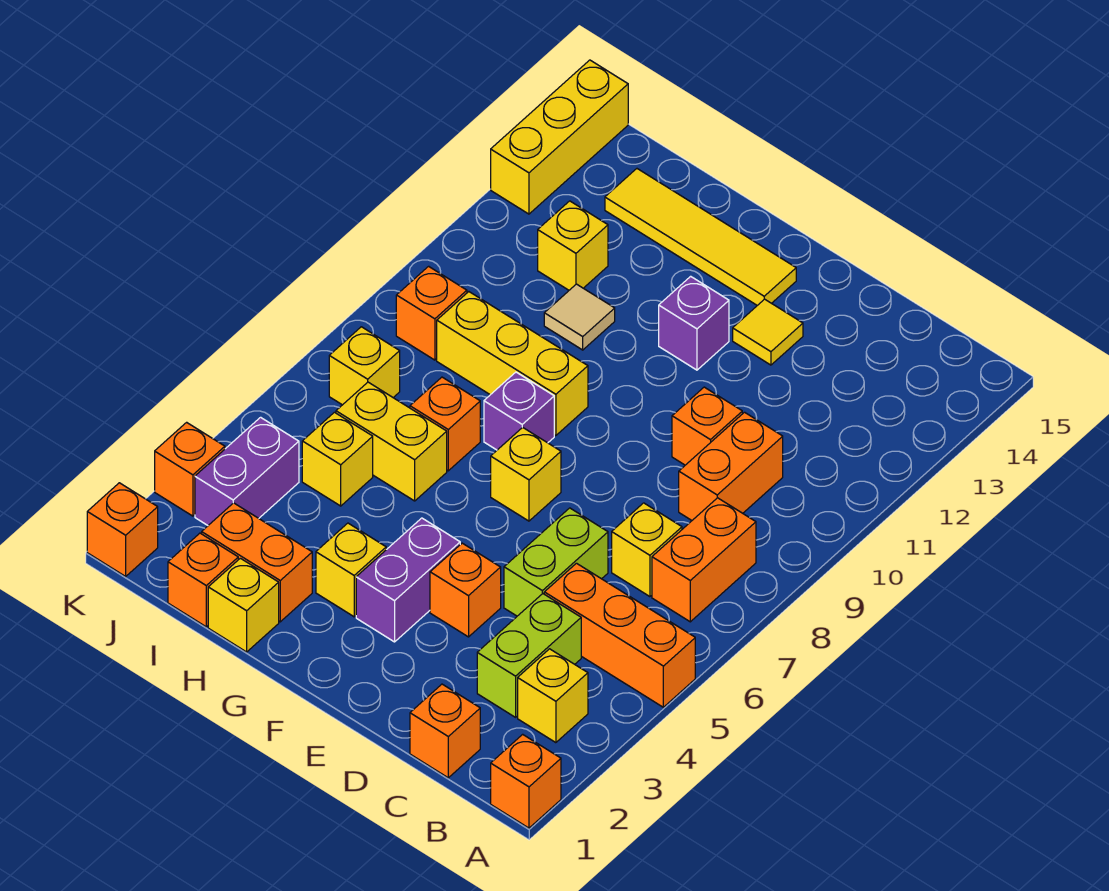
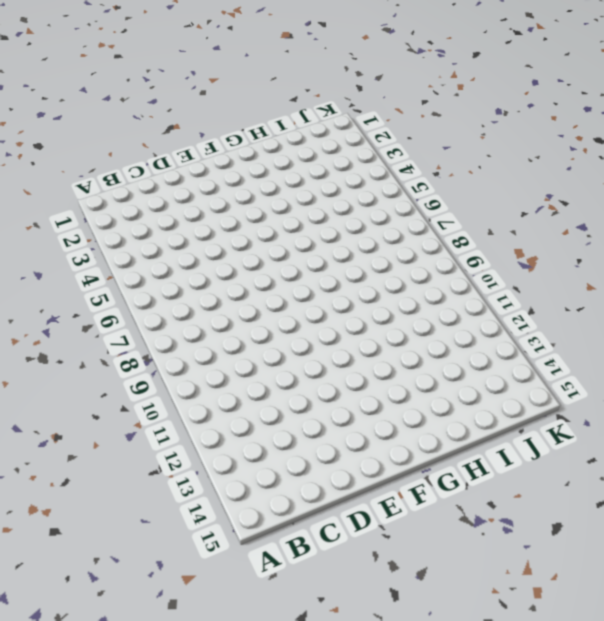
none -> orange 1x1 brick [491,734,561,828]
none -> orange 1x3 brick [544,563,695,707]
none -> yellow 1x1 brick [518,649,588,743]
none -> orange 1x2 brick [652,498,756,622]

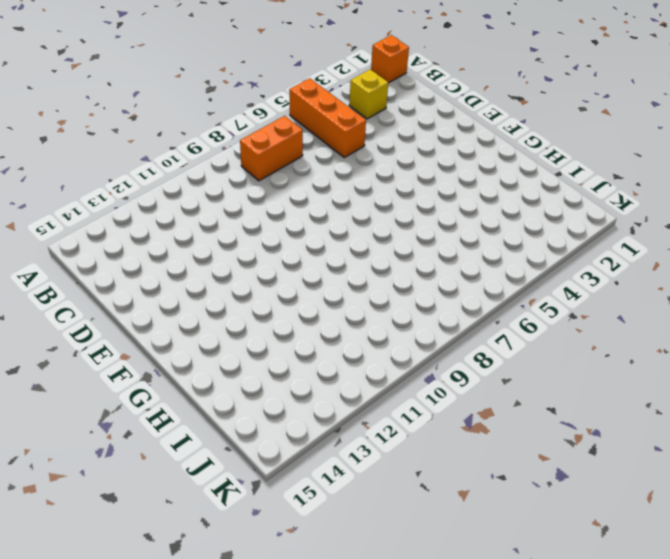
none -> orange 1x1 brick [410,684,480,778]
none -> lime 1x2 brick [477,594,581,717]
none -> yellow 1x1 brick [612,503,682,597]
none -> orange 1x2 brick [679,412,783,520]

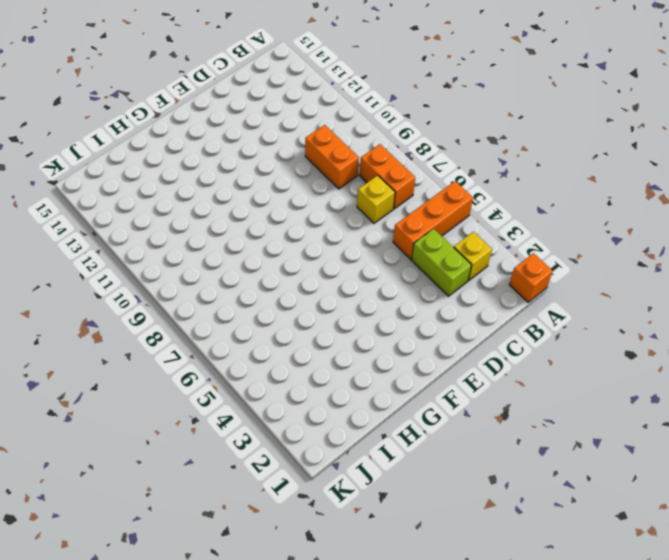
none -> orange 1x1 brick [410,684,480,778]
none -> lime 1x2 brick [504,508,608,616]
none -> orange 1x1 brick [672,387,742,465]
none -> orange 1x1 brick [430,543,501,637]

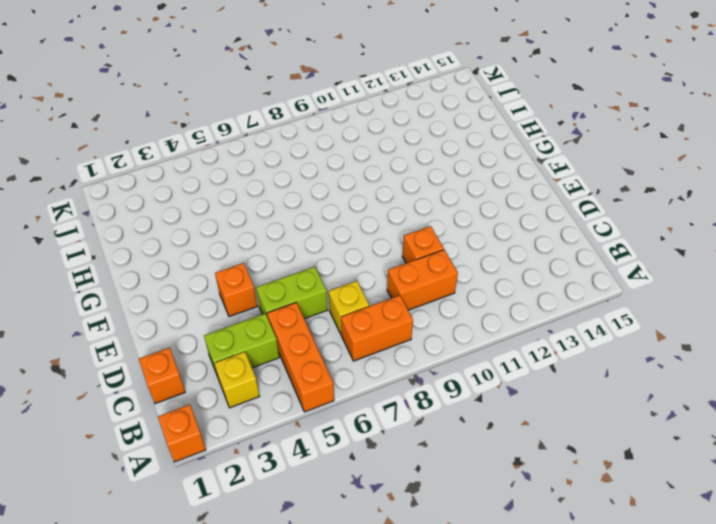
none -> yellow 1x1 tile [733,299,803,365]
none -> purple 1x2 brick [356,518,460,642]
none -> yellow 1x1 brick [491,427,561,521]
none -> purple 1x1 brick [659,276,729,370]

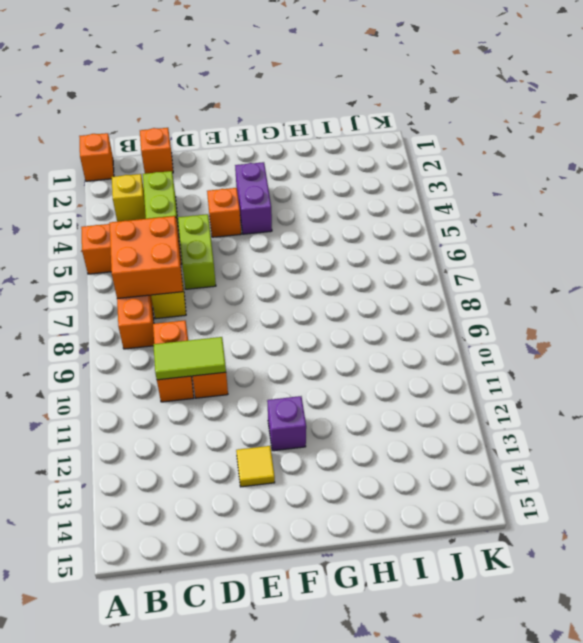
orange 2x2 brick [109,216,183,298] -> none
lime 1x2 tile [153,337,226,380] -> none
none -> yellow 1x1 brick [491,427,561,521]
none -> yellow 1x4 tile [605,169,796,305]
none -> yellow 1x1 brick [316,523,386,617]
none -> purple 1x1 brick [484,372,554,450]

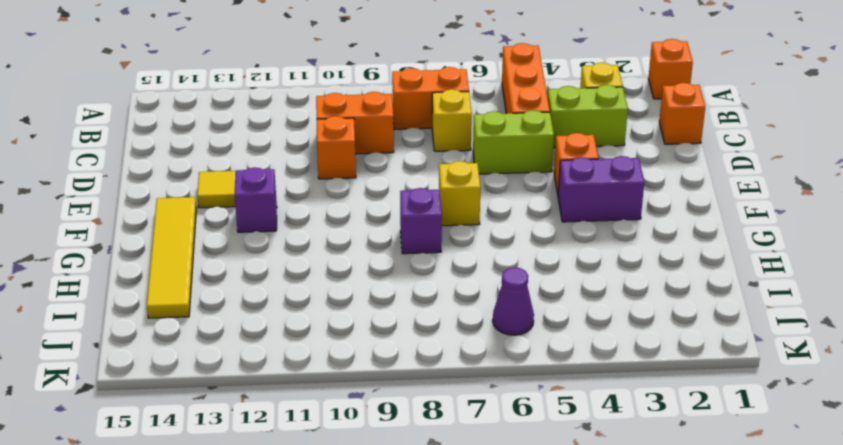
purple 1x1 cone [493,267,534,335] -> none
none -> yellow 1x1 brick [316,523,386,617]
none -> yellow 1x3 brick [437,292,588,436]
none -> yellow 1x1 brick [208,558,279,652]
none -> orange 1x2 brick [202,503,312,622]

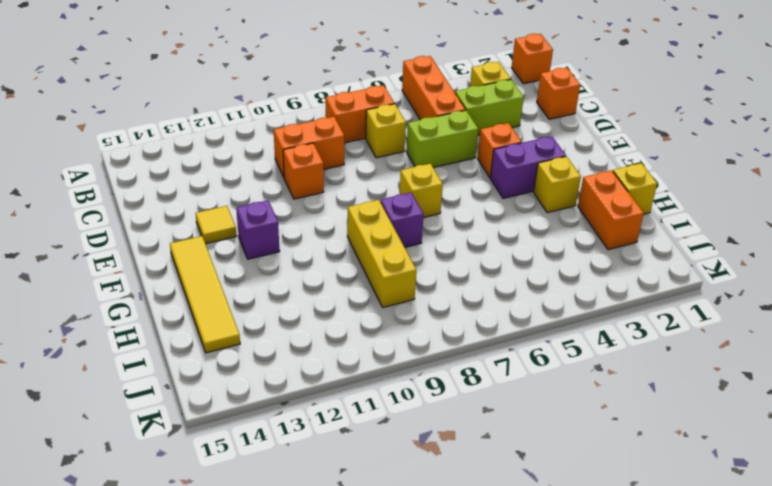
none -> yellow 1x2 brick [336,382,447,501]
none -> orange 1x1 brick [410,377,480,471]
none -> tan 1x1 tile [544,284,615,350]
none -> orange 1x1 brick [168,533,238,627]

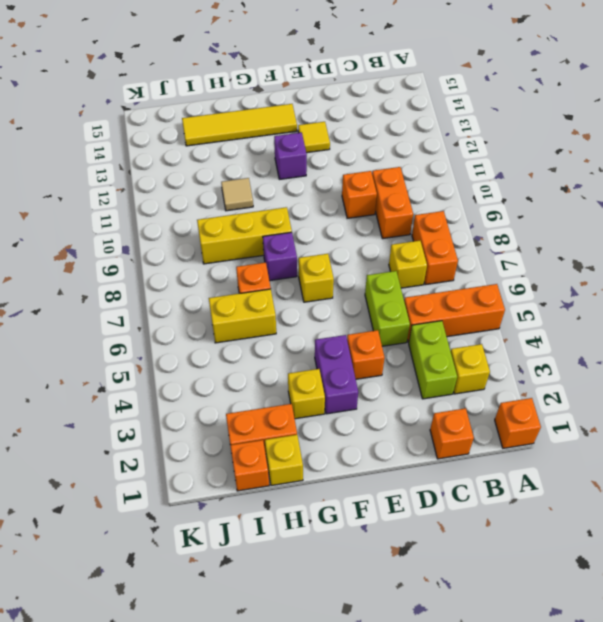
none -> yellow 1x1 brick [302,412,373,506]
none -> yellow 1x1 brick [538,201,608,290]
none -> purple 1x2 brick [195,417,299,525]
none -> yellow 1x1 brick [329,327,400,405]

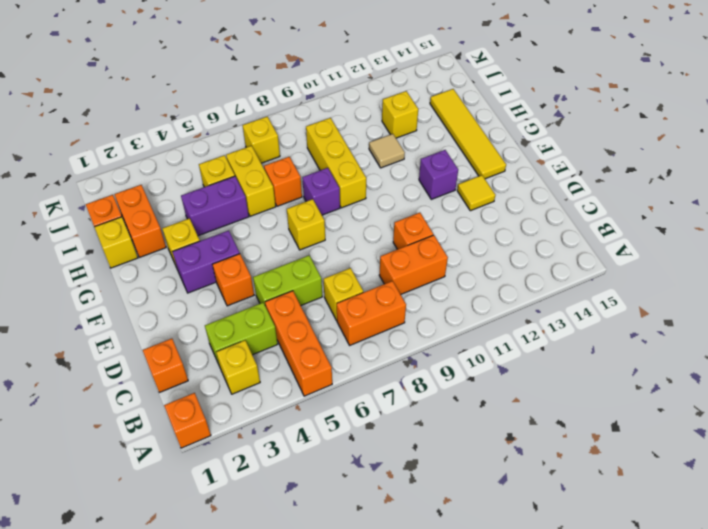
purple 1x2 brick [181,176,249,236] -> purple 1x2 brick moved to [195,417,299,525]
none -> orange 1x1 brick [396,266,467,360]
none -> orange 1x1 brick [87,483,158,576]
none -> orange 1x1 brick [155,422,225,516]
none -> yellow 1x3 brick [491,60,628,214]

